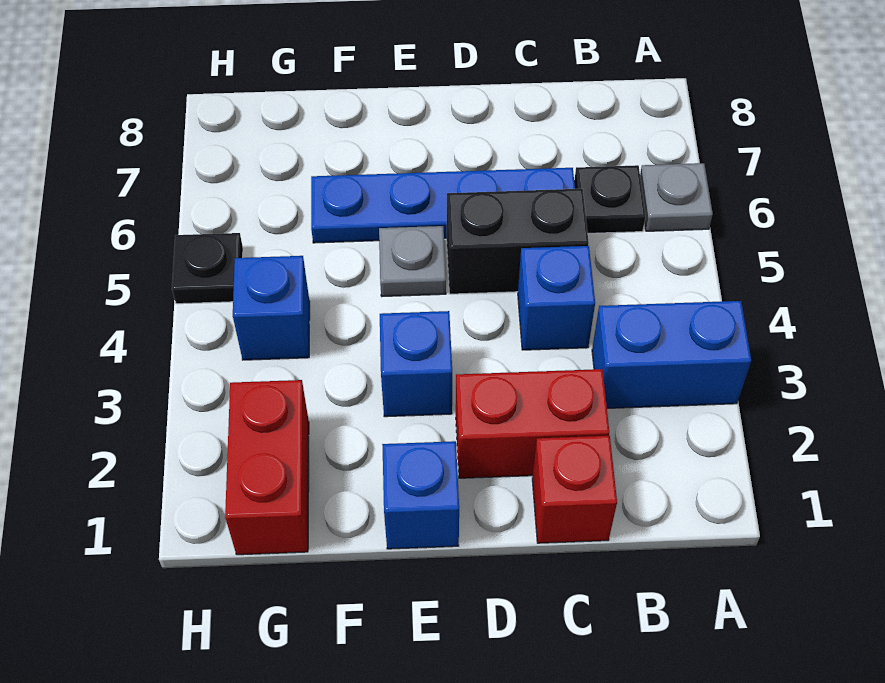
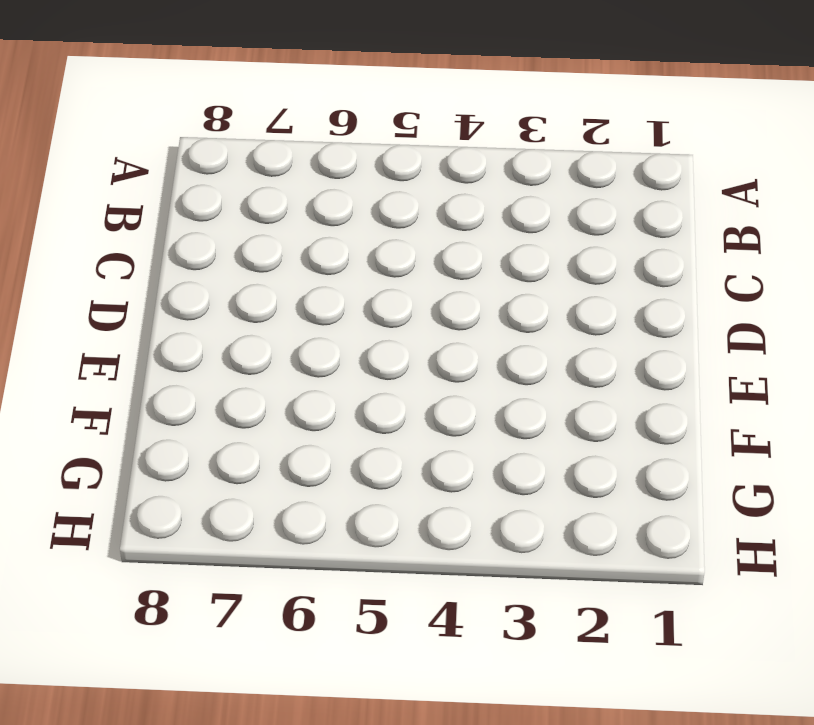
none -> blue 1x2 brick [592,301,751,408]
none -> grey 1x1 plate [640,163,713,231]
none -> black 1x1 plate [574,165,645,233]

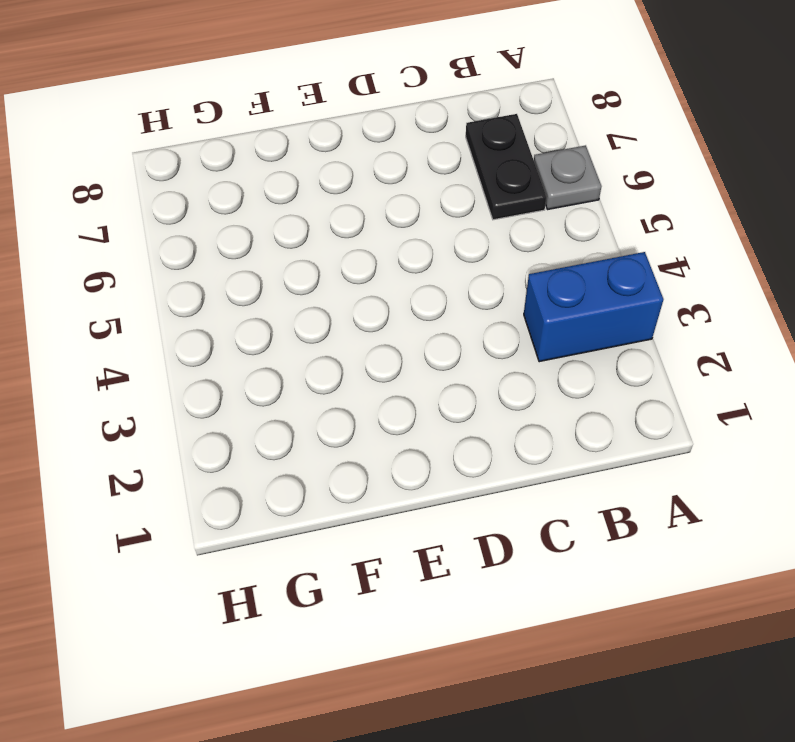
black 1x2 plate [466,114,546,220] -> black 1x1 plate [574,165,645,233]
none -> red 1x1 brick [532,436,617,543]
none -> red 1x2 brick [456,369,609,478]
none -> blue 1x1 brick [518,246,595,350]

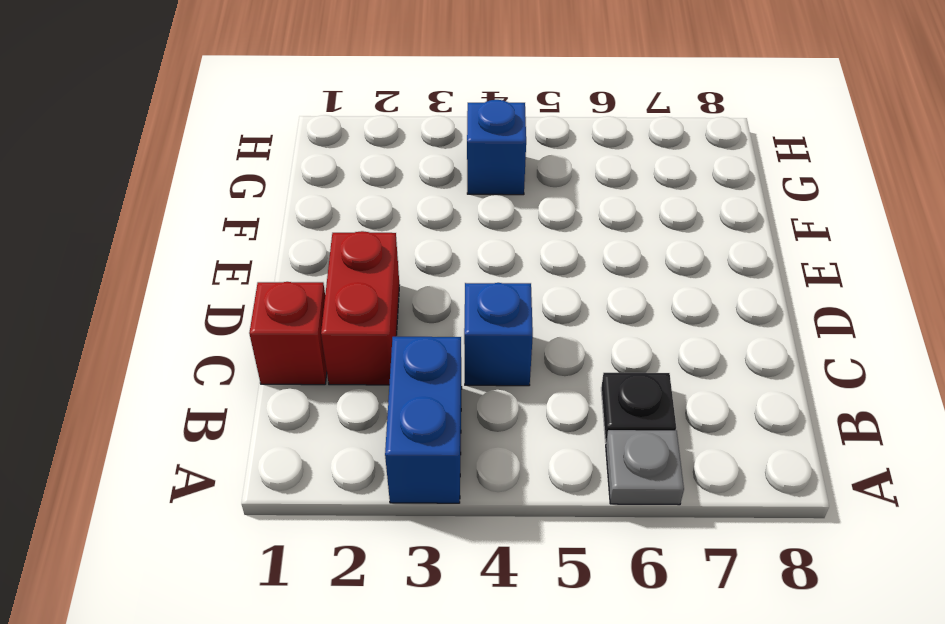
none -> black 1x2 brick [447,189,589,294]
none -> blue 1x4 plate [311,168,575,243]
none -> blue 1x1 brick [382,441,459,549]

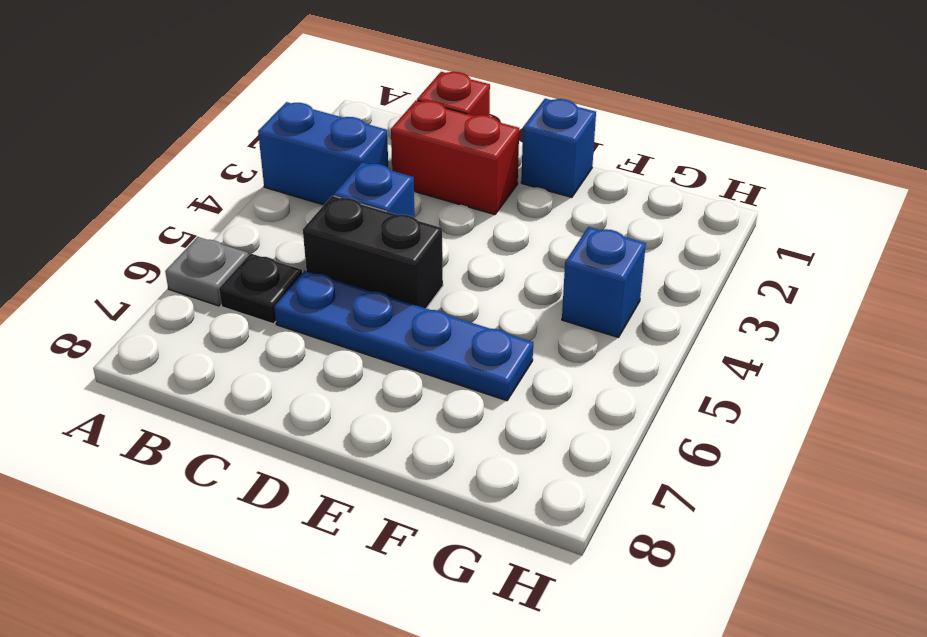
none -> blue 1x1 brick [380,311,452,417]
none -> grey 1x1 plate [379,226,446,297]
none -> red 1x2 brick [225,380,309,555]

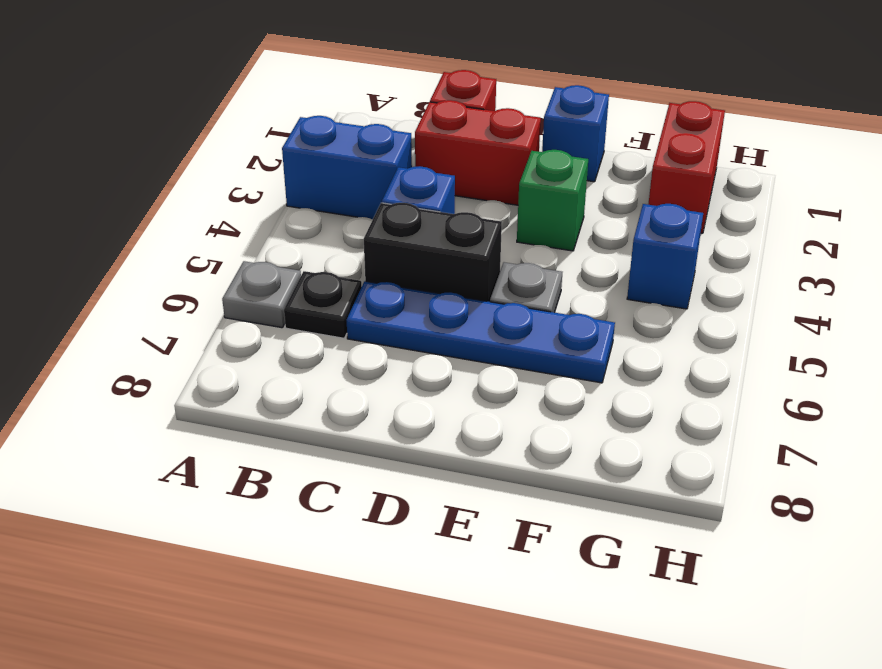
green 1x1 brick [517,150,588,251] -> blue 1x1 brick [380,311,452,417]
none -> black 1x1 plate [172,233,243,304]

